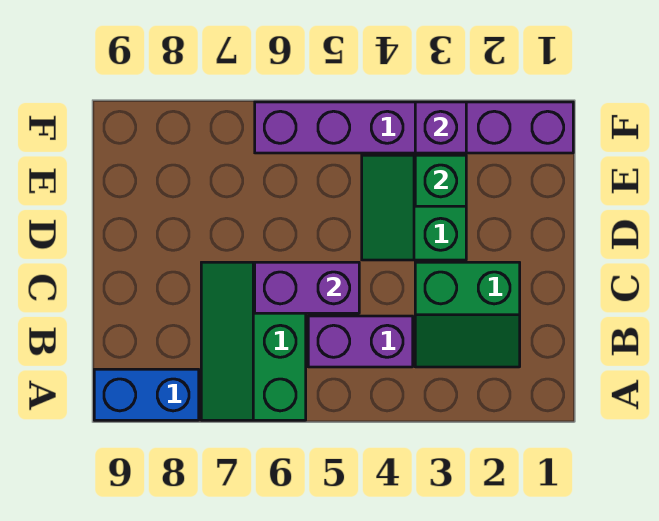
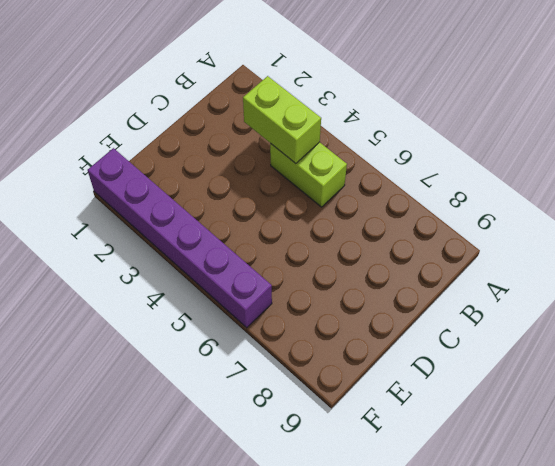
lime 1x2 brick [243,76,321,163] -> none
lime 1x2 brick [270,142,347,207] -> purple 1x2 brick [308,316,413,367]
none -> green 2x3 slope [201,262,306,420]
none -> blue 1x2 brick [94,369,199,420]

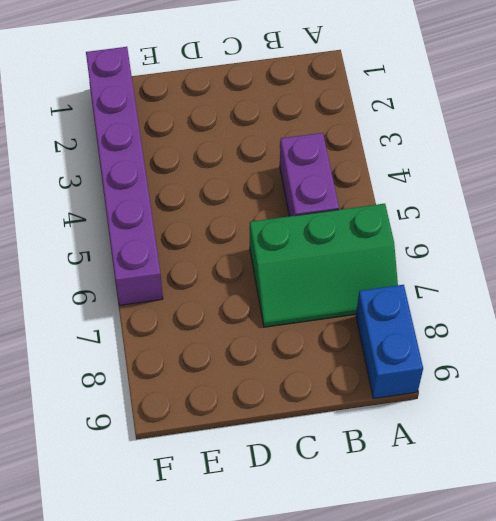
none -> green 2x2 slope [415,262,520,367]
none -> green 2x2 slope [362,155,466,260]

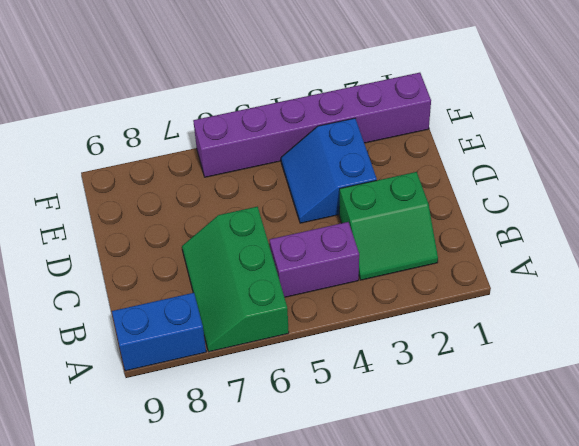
blue 2x2 slope [281,118,377,223] -> green 2x2 slope [362,155,466,260]
none -> purple 1x2 brick [255,262,359,313]
none -> green 1x1 brick [415,155,466,206]

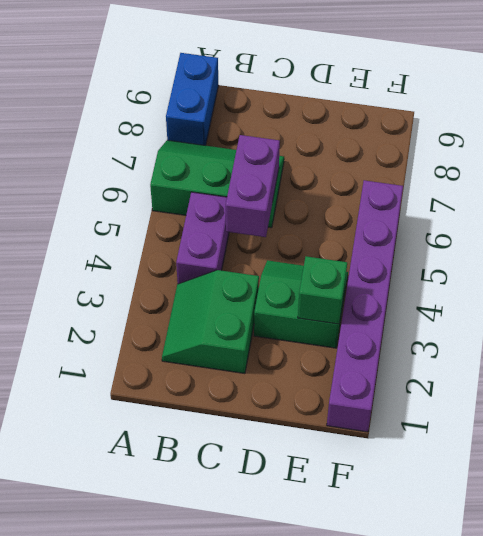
none -> purple 1x1 brick [415,102,466,153]

